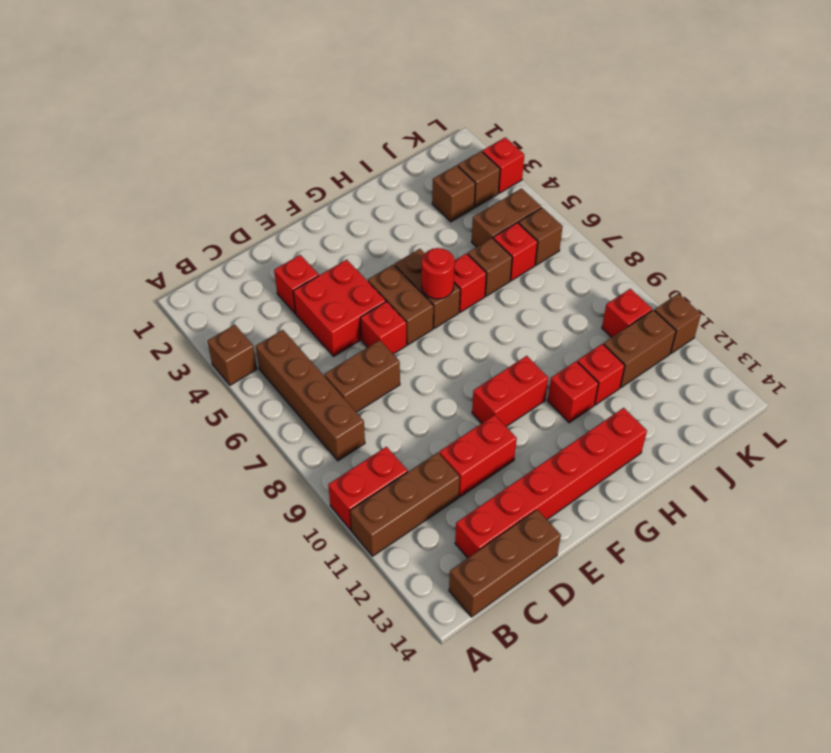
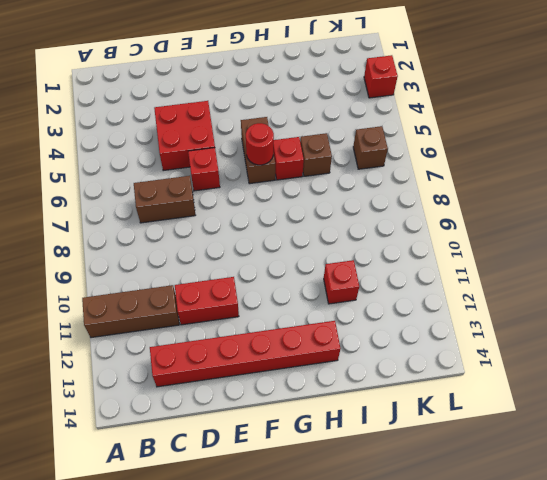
none -> brown 1x1 brick [207,325,257,385]
none -> red 1x2 brick [328,447,408,530]
none -> brown 1x4 brick [256,330,365,461]

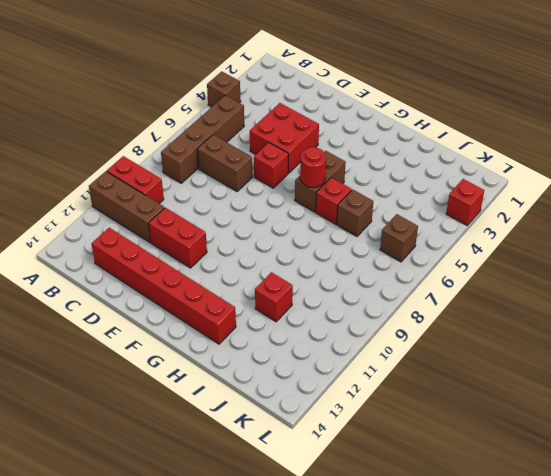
none -> brown 1x3 brick [449,510,561,617]
none -> red 1x1 brick [274,255,319,314]
none -> brown 1x2 brick [368,264,433,345]

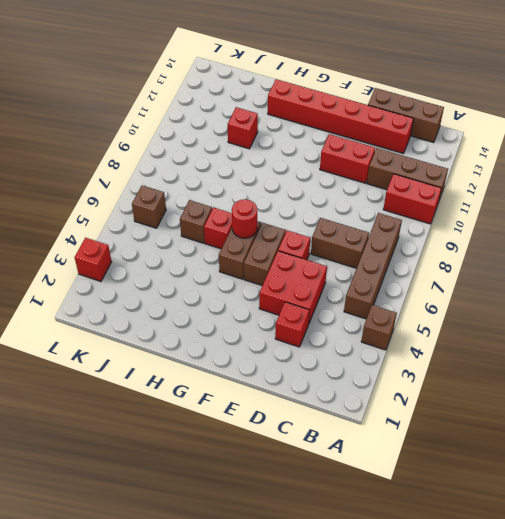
none -> red 1x2 brick [472,356,548,427]
none -> red 1x1 brick [548,361,598,423]
none -> brown 1x1 brick [432,165,475,222]

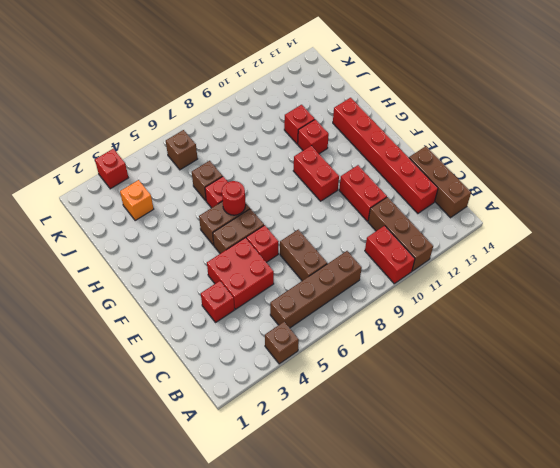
orange 1x1 brick [120,180,154,221] -> brown 1x1 brick [432,165,475,222]
none -> brown 1x2 brick [472,189,541,247]
none -> red 1x1 brick [493,223,538,281]
none -> brown 1x2 brick [603,310,676,387]

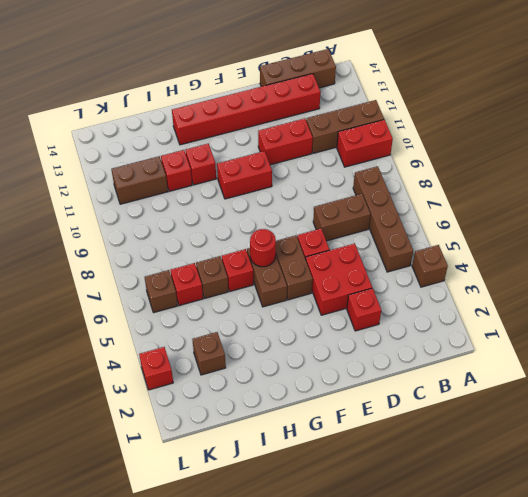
none -> brown 1x2 brick [472,189,541,247]
none -> brown 1x1 brick [458,151,500,207]
none -> red 1x1 brick [602,289,652,337]

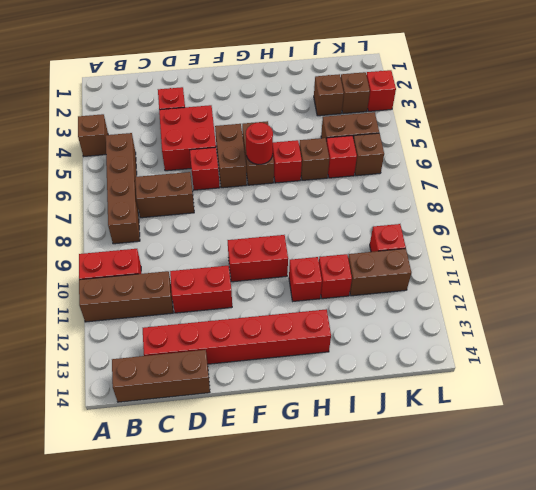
none -> brown 1x1 brick [654,294,701,353]

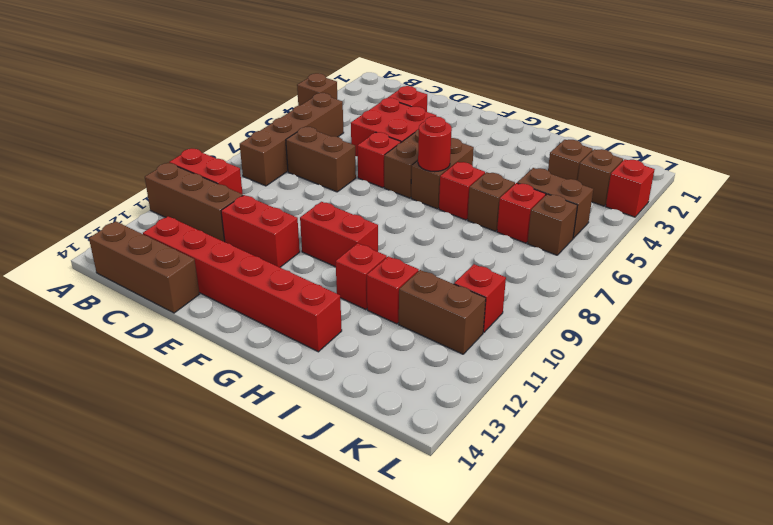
none -> brown 1x1 brick [654,294,701,353]

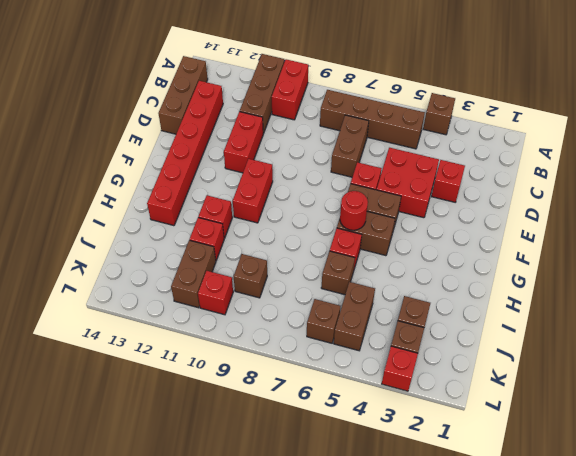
brown 1x1 brick [234,254,267,298] -> brown 1x1 brick moved to [654,294,701,353]
none -> red 1x1 brick [493,223,538,281]

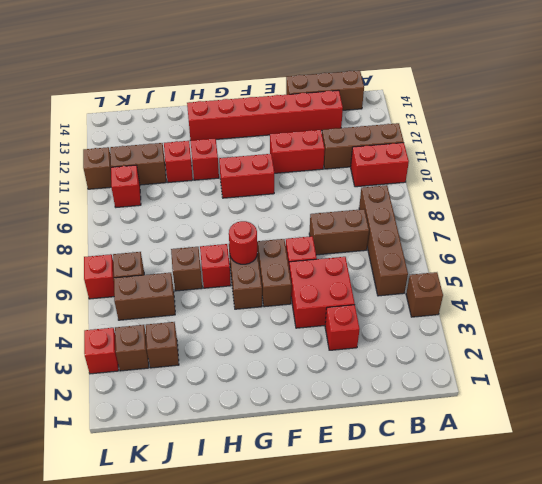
red 1x1 brick [84,254,114,299] -> red 1x1 brick moved to [493,223,538,281]

